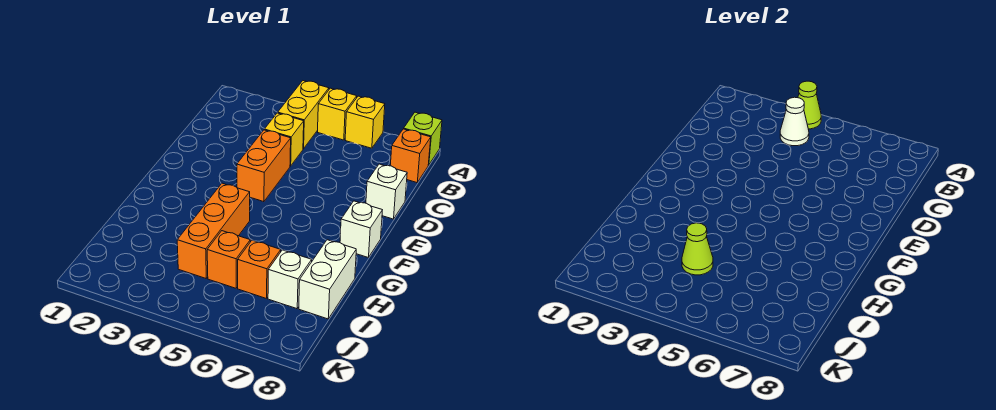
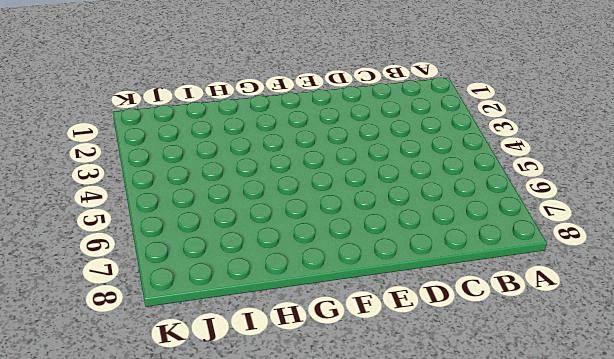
none -> yellow 1x2 brick [278,81,329,149]
none -> yellow 1x1 brick [318,88,357,140]
none -> yellow 1x1 brick [345,96,385,148]

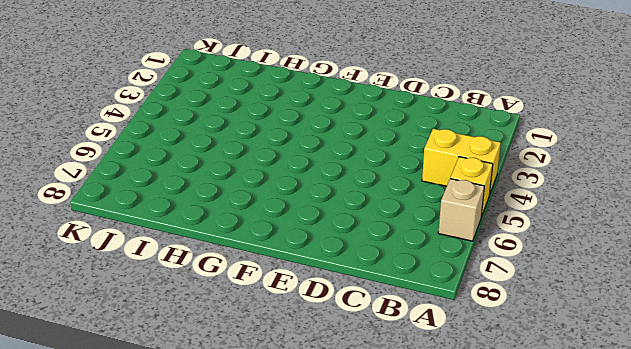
tan 1x1 brick [438,179,484,241] -> yellow 1x1 brick [345,96,385,148]
none -> lime 1x1 brick [404,112,442,165]
none -> orange 1x1 brick [390,129,431,183]
none -> yellow 1x1 brick [264,113,304,166]

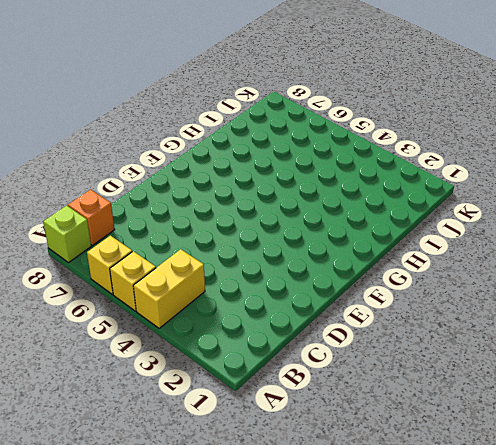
none -> yellow 1x1 brick [264,113,304,166]
none -> orange 1x2 brick [237,130,291,202]
none -> white 1x1 brick [366,164,407,219]

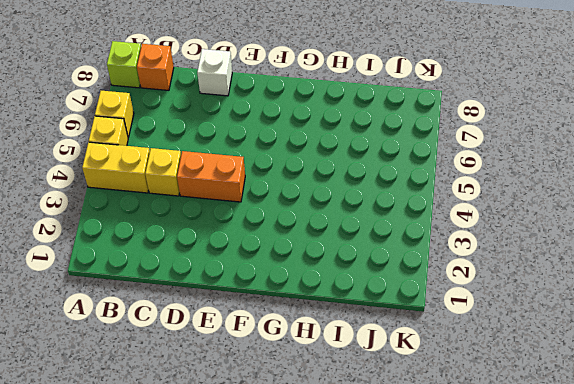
none -> white 1x1 brick [340,201,382,258]
none -> orange 1x3 brick [177,183,250,278]
none -> white 1x2 brick [299,240,356,319]

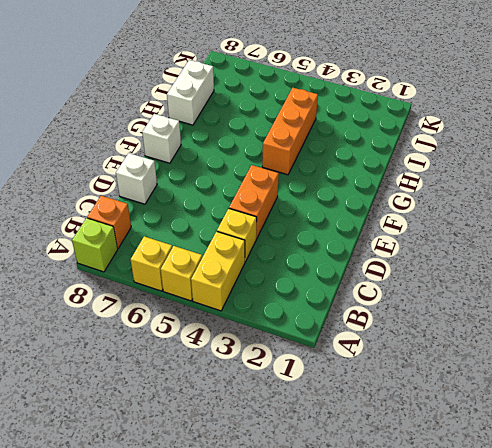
none -> orange 1x1 brick [207,231,250,288]
none -> orange 1x1 brick [238,240,281,299]
none -> white 1x1 brick [268,250,312,309]

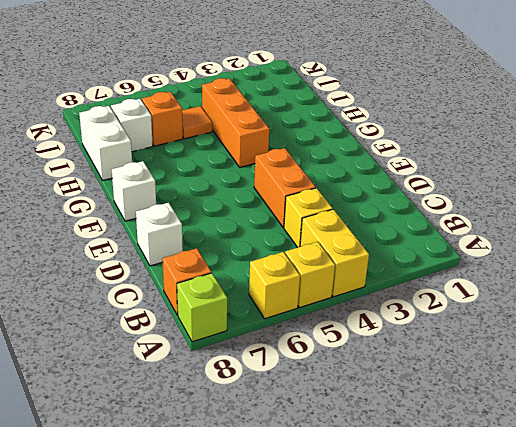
orange 1x1 tile [182,106,212,139] -> orange 1x1 brick [207,231,250,288]
none -> lime 1x1 cone [798,81,821,129]
none -> white 1x1 cone [780,97,809,146]
none -> lime 1x1 cone [682,223,713,275]

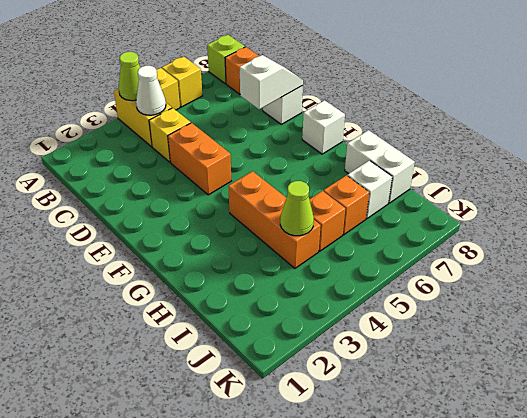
white 1x2 slope [240,55,303,109] -> none

